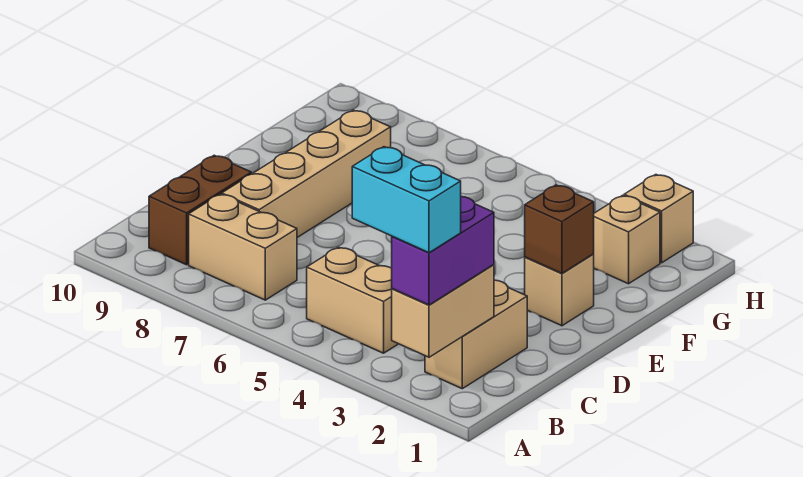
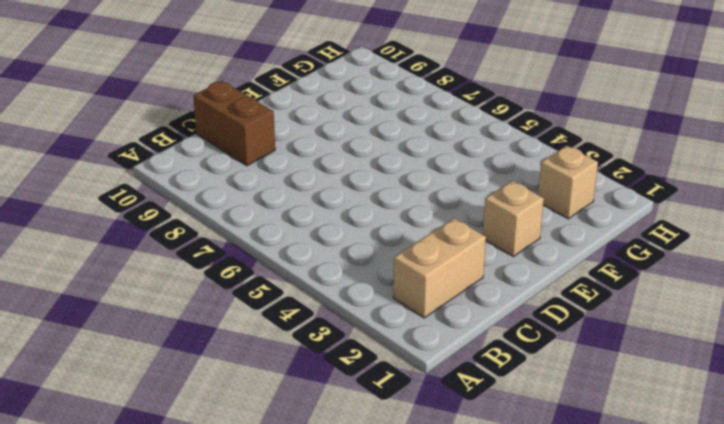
brown 1x2 brick [193,81,275,166] -> brown 1x2 brick turned to [149,155,251,265]
none -> tan 1x2 brick [307,247,398,353]
none -> tan 1x2 brick [189,194,297,300]
none -> tan 1x4 brick [222,110,391,237]

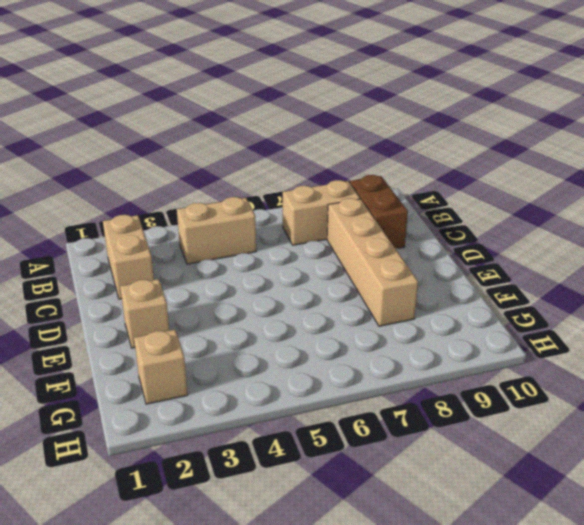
none -> tan 1x1 brick [624,175,693,263]
none -> tan 1x2 brick [392,265,494,357]
none -> brown 1x1 brick [525,185,594,273]

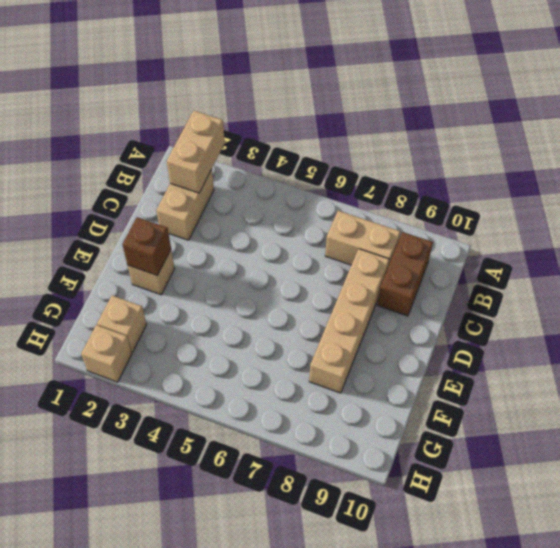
none -> tan 1x2 brick [307,247,398,353]
none -> purple 1x2 brick [392,197,494,305]
none -> cyan 1x2 brick [352,147,461,253]

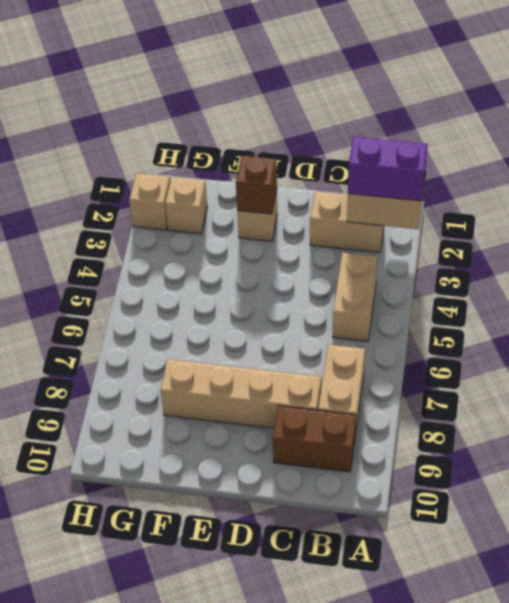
none -> cyan 1x2 brick [352,147,461,253]

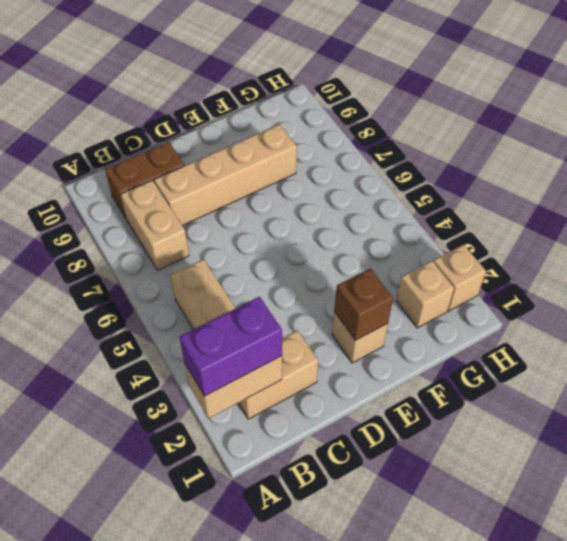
none -> cyan 1x2 brick [352,147,461,253]

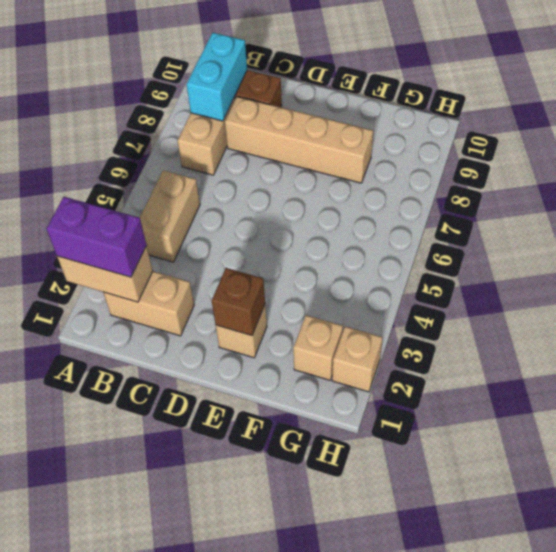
cyan 1x2 brick [187,33,247,121] -> cyan 1x2 brick moved to [352,147,461,253]

